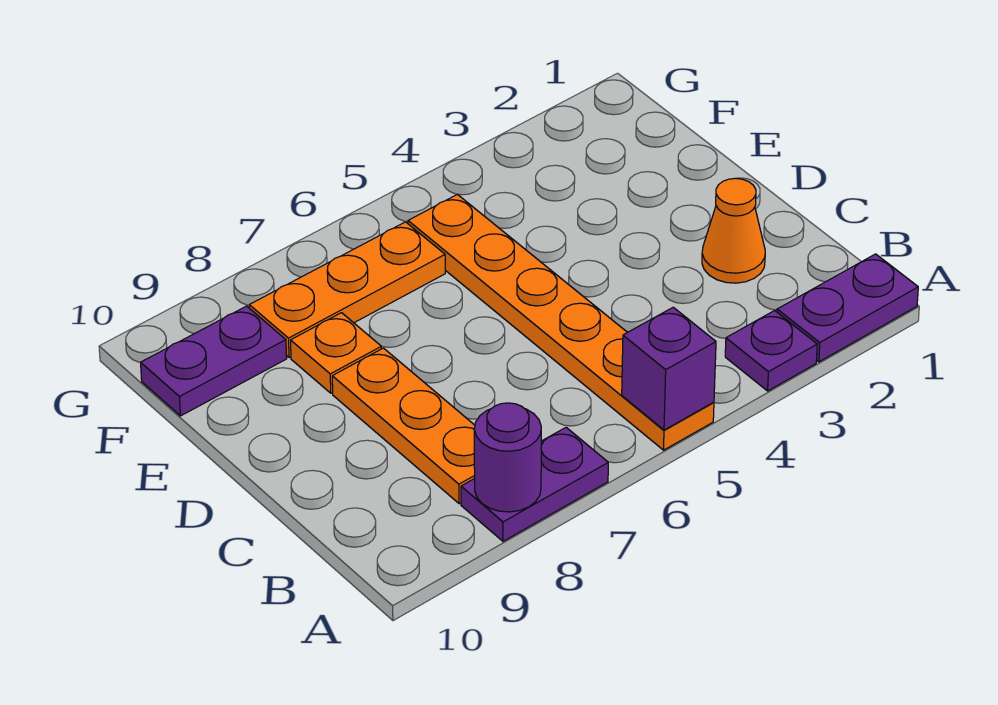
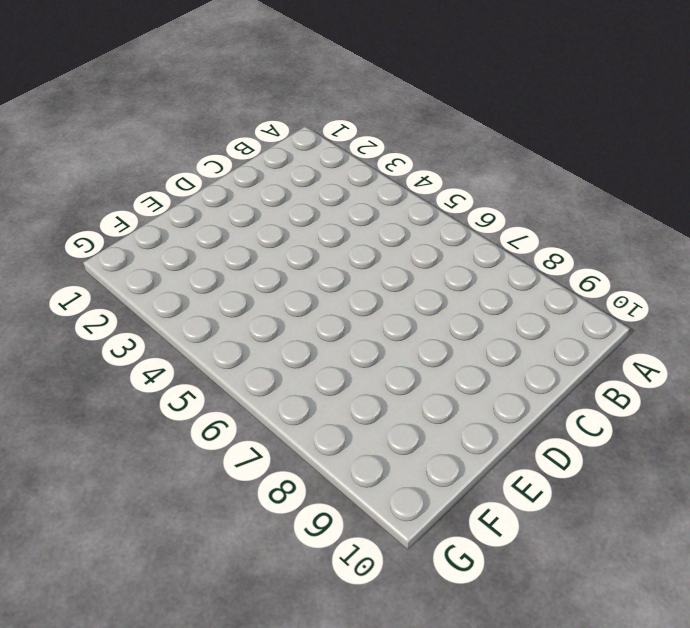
none -> purple 1x2 plate [777,254,918,362]
none -> purple 1x1 plate [725,311,817,391]

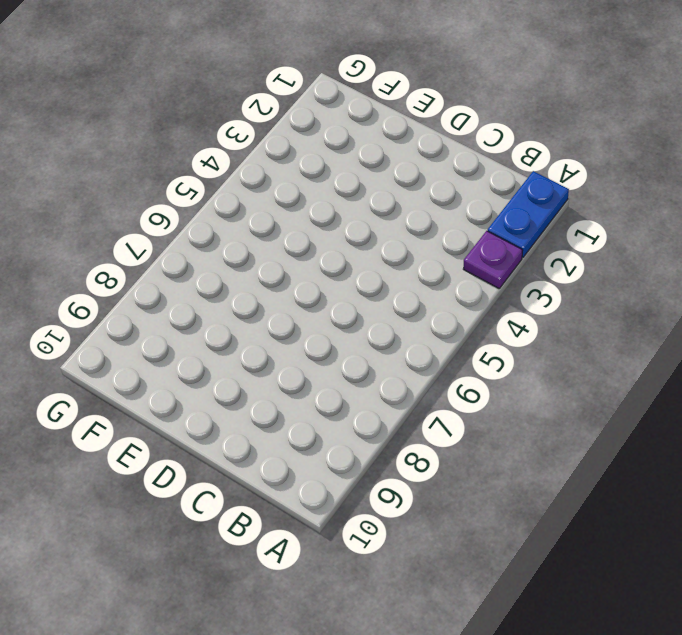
blue 1x2 plate [488,171,569,258] -> purple 1x2 plate [777,254,918,362]
none -> orange 1x6 plate [408,194,714,450]
none -> purple 1x2 plate [461,427,608,541]

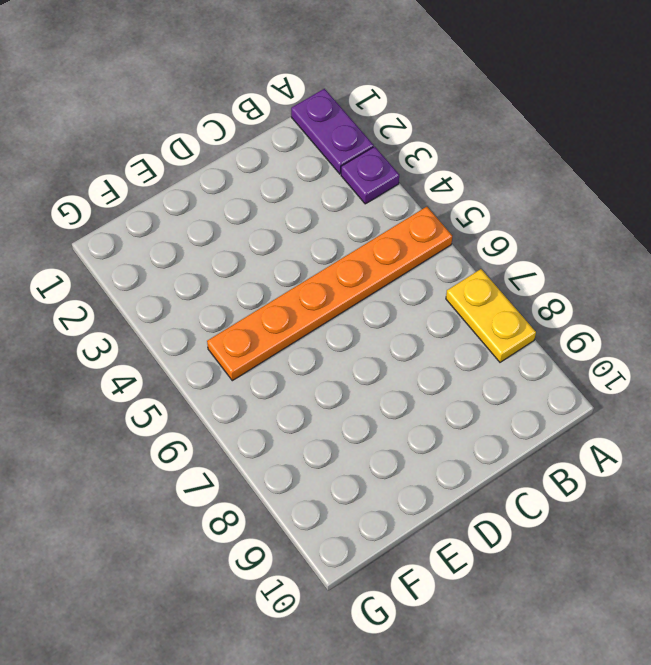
yellow 1x2 plate [446,269,536,362] -> purple 1x2 plate [461,427,608,541]
none -> orange 1x3 plate [332,348,475,504]
none -> orange 1x1 cone [702,178,765,283]

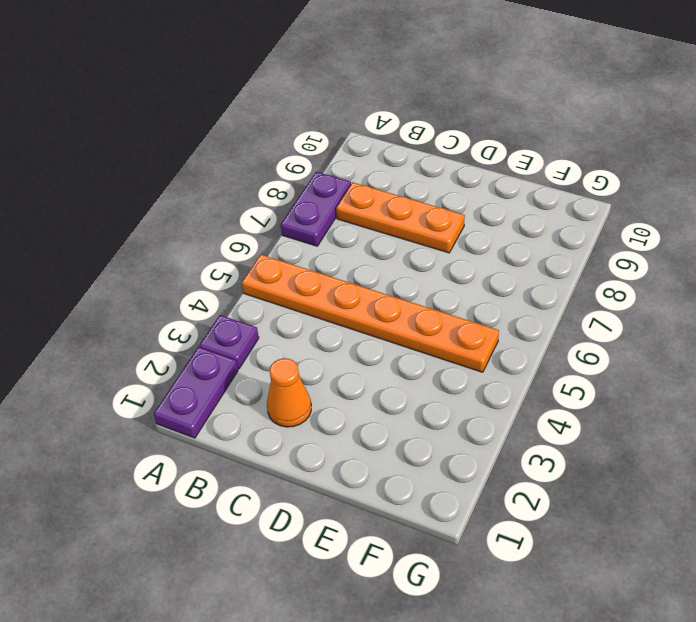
none -> orange 1x1 plate [291,313,381,393]
none -> orange 1x3 plate [249,222,445,358]

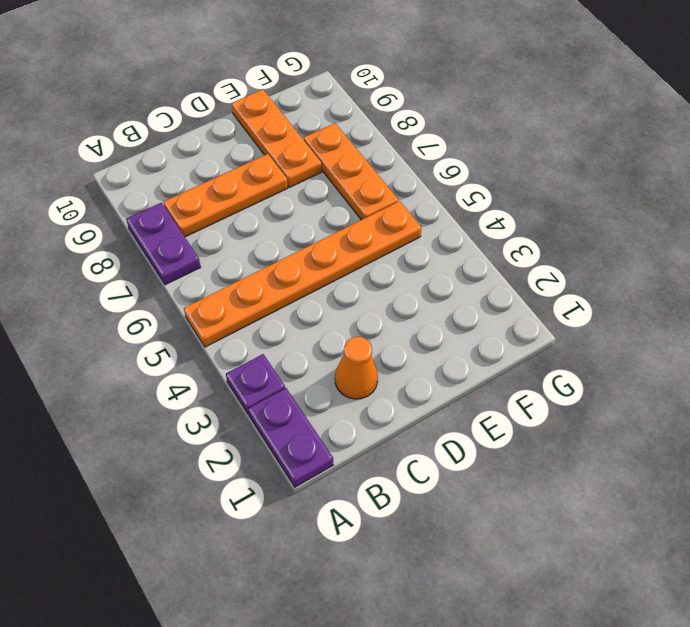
orange 1x3 plate [232,90,322,187] -> orange 1x1 plate [291,313,381,393]
none -> purple 1x2 plate [141,306,287,416]
none -> purple 1x1 brick [622,307,716,430]

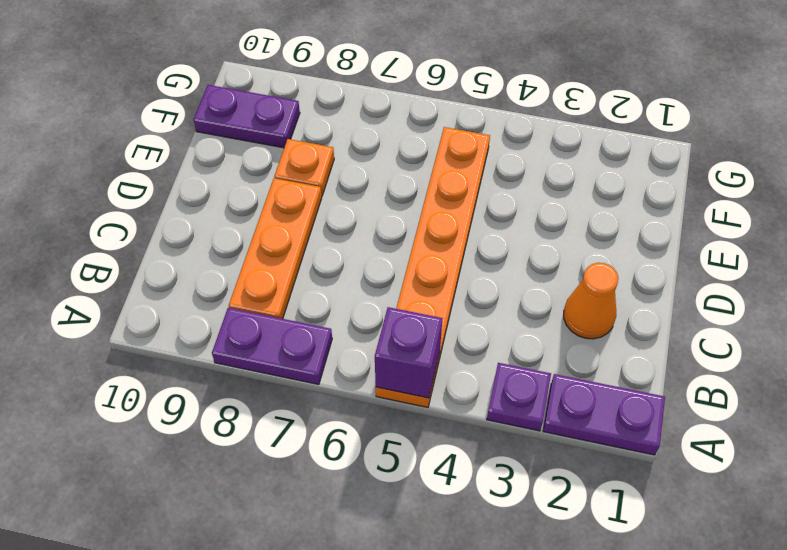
none -> orange 1x3 plate [249,222,445,358]
none -> purple 1x1 round brick [474,403,541,512]

